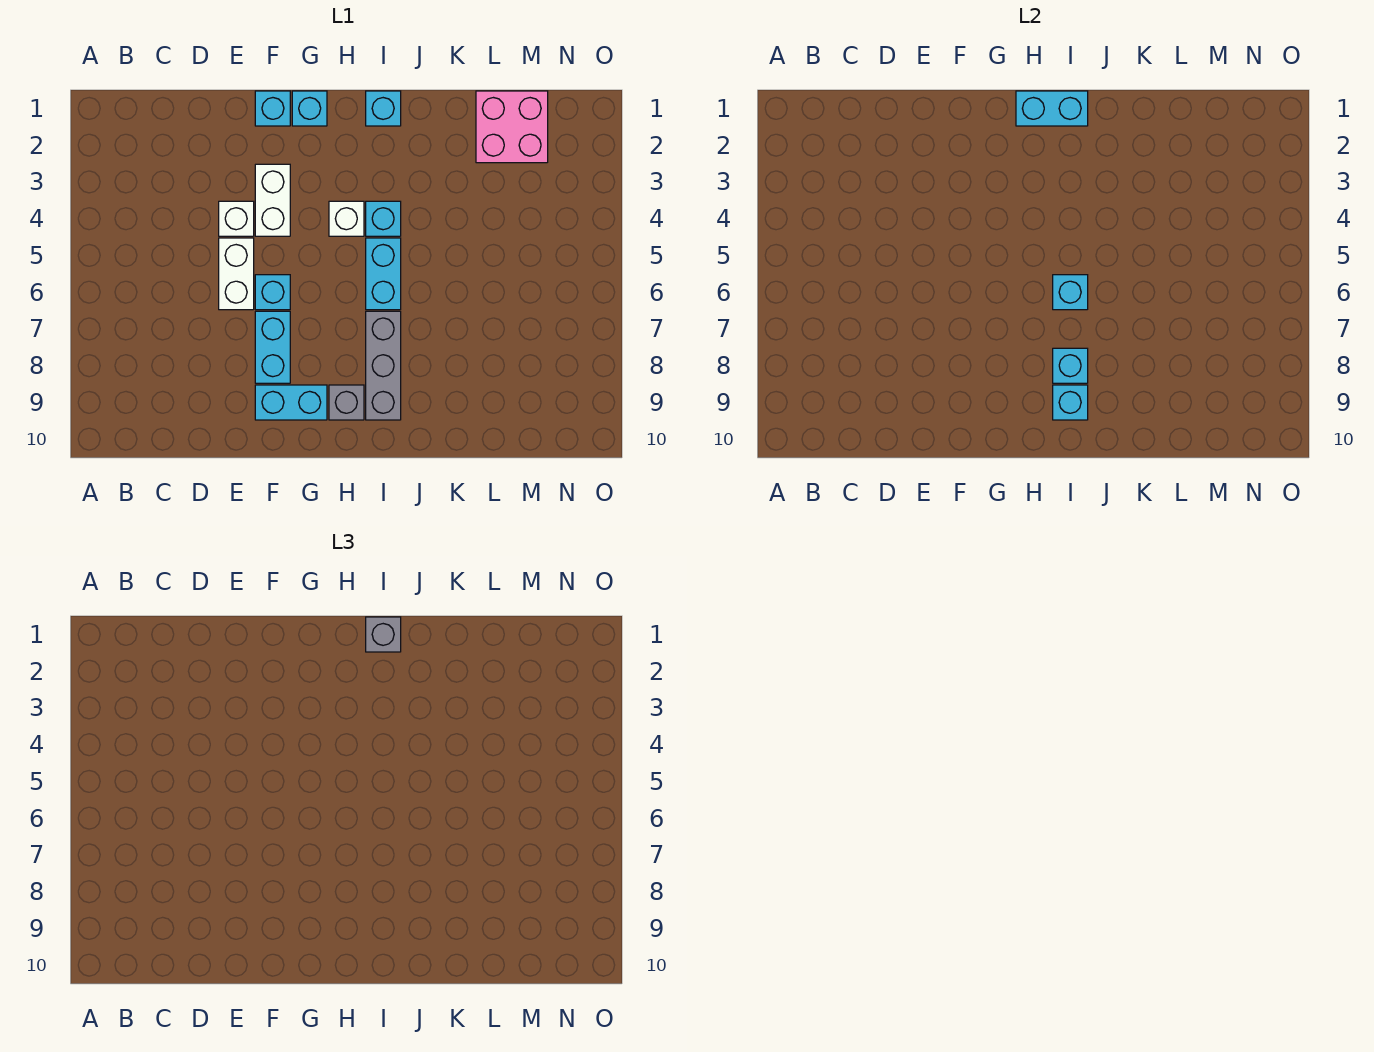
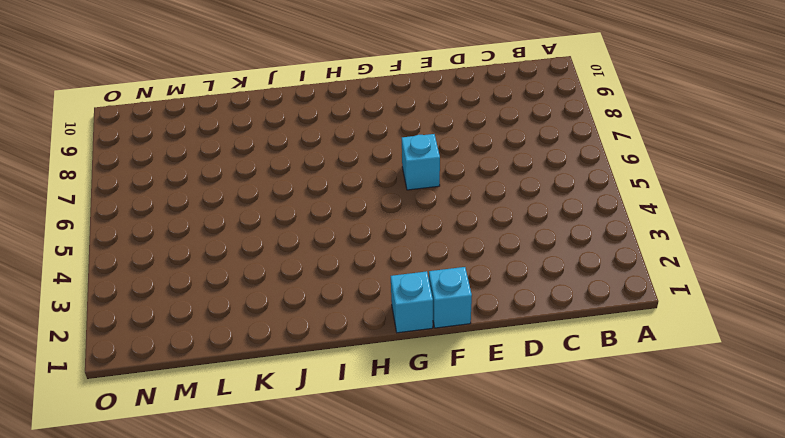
none -> white 1x1 brick [219,201,254,236]
none -> white 1x2 brick [219,238,254,310]
none -> white 1x2 brick [255,164,290,236]

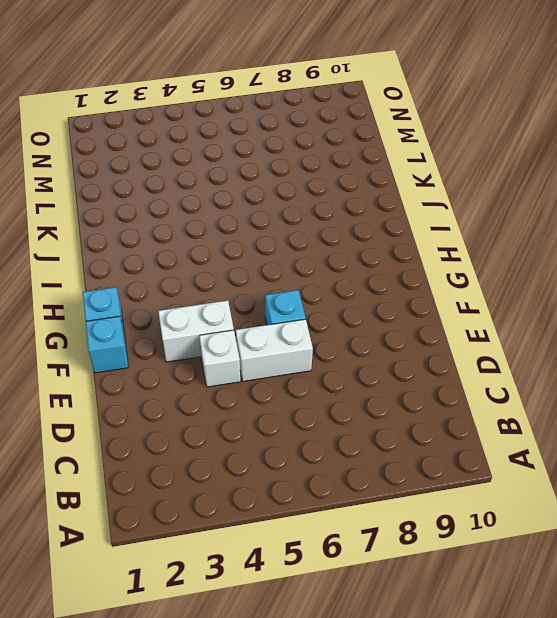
none -> cyan 1x2 brick [255,311,290,383]
none -> cyan 1x2 brick [255,385,327,420]
none -> white 1x1 brick [329,201,364,236]

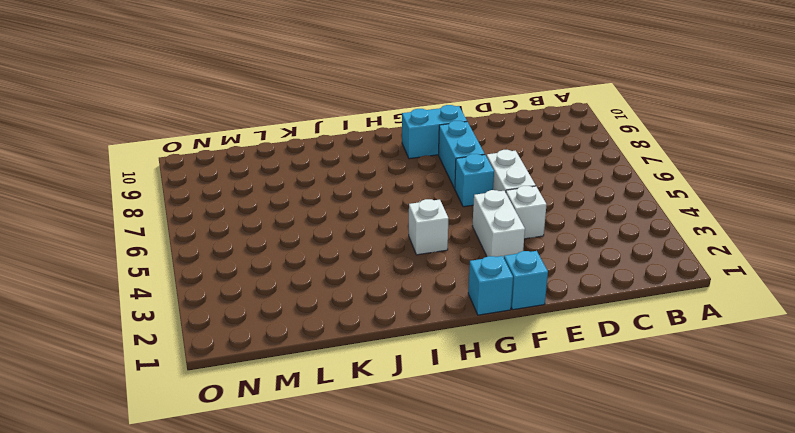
none -> grey 1x1 brick [329,385,364,420]
none -> cyan 1x1 brick [366,91,401,126]
none -> cyan 1x1 brick [366,201,401,236]

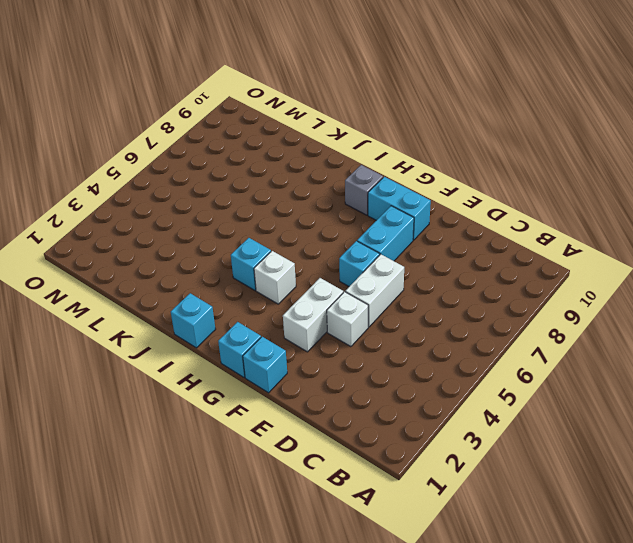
none -> cyan 1x2 brick [366,238,401,310]
none -> grey 1x3 brick [366,311,401,420]
none -> pink 2x2 brick [476,91,548,163]

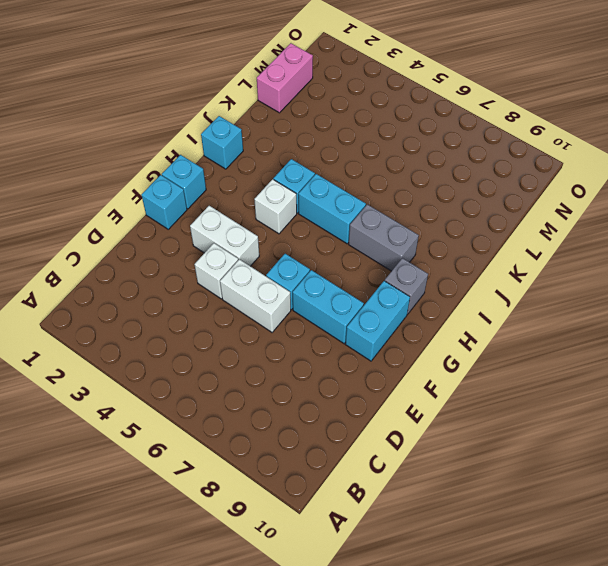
grey 1x2 brick [349,204,419,271] -> grey 1x3 brick [366,311,401,420]
pink 1x2 brick [257,43,313,113] -> pink 2x2 brick [476,91,548,163]
none -> cyan 1x2 brick [1016,91,1088,126]
none -> cyan 1x1 brick [1053,275,1088,310]
none -> cyan 1x1 brick [1053,348,1088,383]

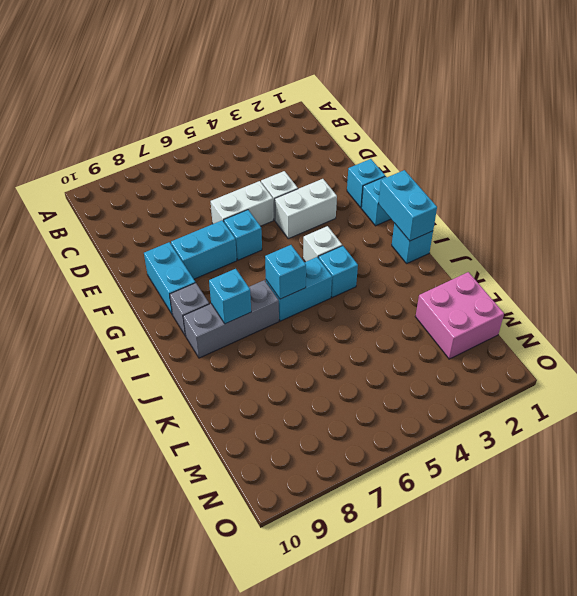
none -> cyan 1x1 brick [1053,385,1088,420]
none -> grey 1x1 brick [366,617,401,652]

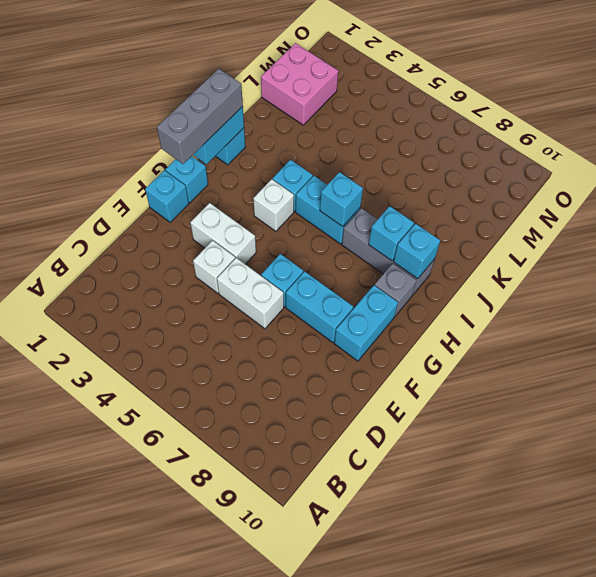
grey 1x3 brick [157,69,243,164] -> grey 1x1 brick [366,617,401,652]

